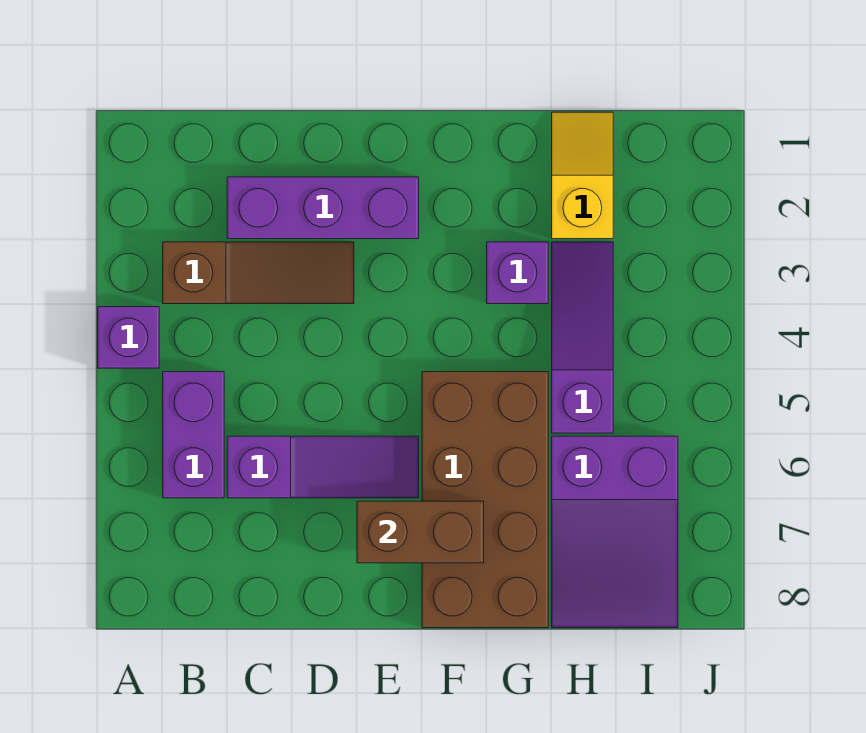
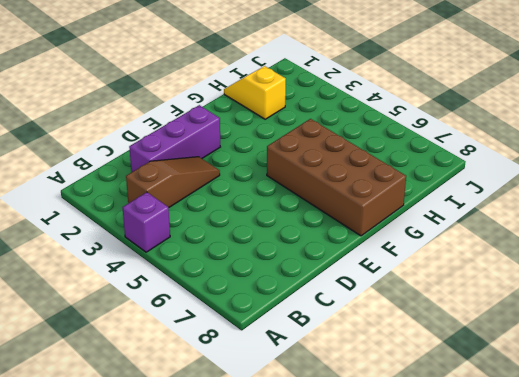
none -> purple 1x2 brick [163,372,224,498]
none -> purple 1x3 slope [227,436,419,498]

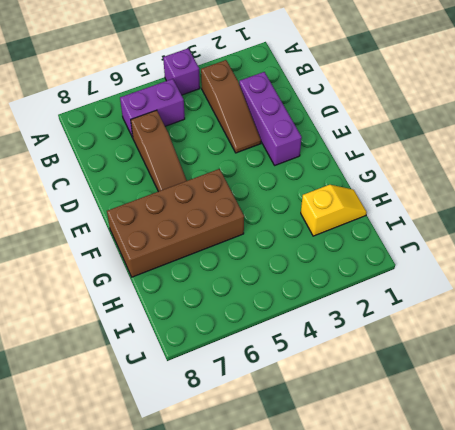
brown 1x3 slope [131,110,187,192] -> purple 1x3 slope [227,436,419,498]
none -> purple 1x1 brick [487,242,548,304]
none -> purple 1x3 slope [552,242,613,433]

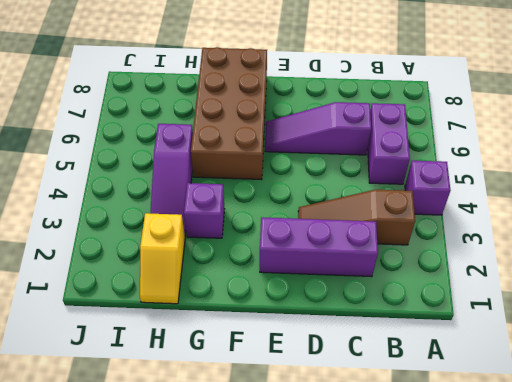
none -> purple 2x3 slope [552,436,678,628]
none -> brown 1x2 brick [357,501,484,563]

